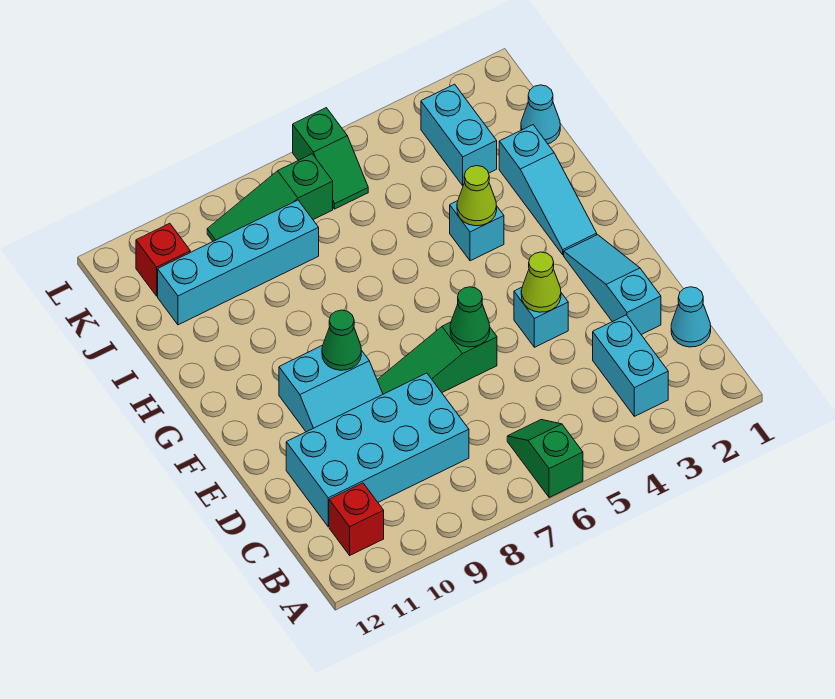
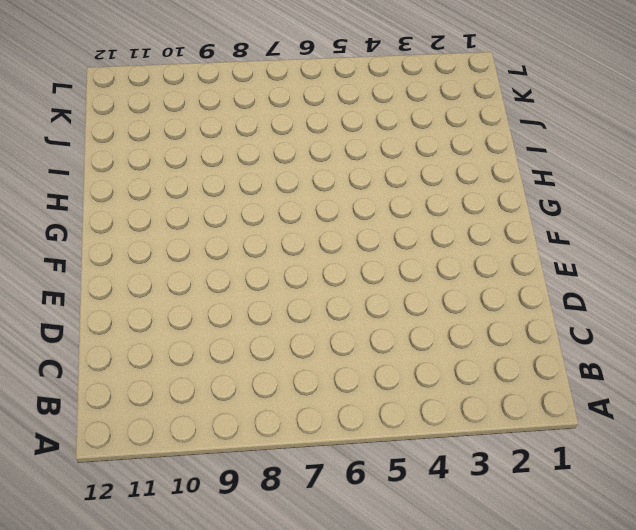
none -> green 1x2 slope [507,420,583,497]
none -> cyan 1x2 brick [593,315,668,416]
none -> red 1x1 brick [329,483,384,555]

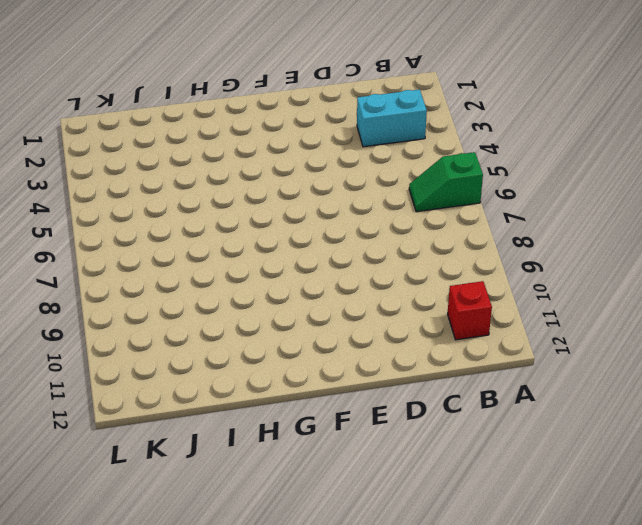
none -> cyan 1x1 cone [671,287,711,347]
none -> cyan 2x4 brick [286,373,469,527]
none -> cyan 1x3 slope [564,235,661,335]

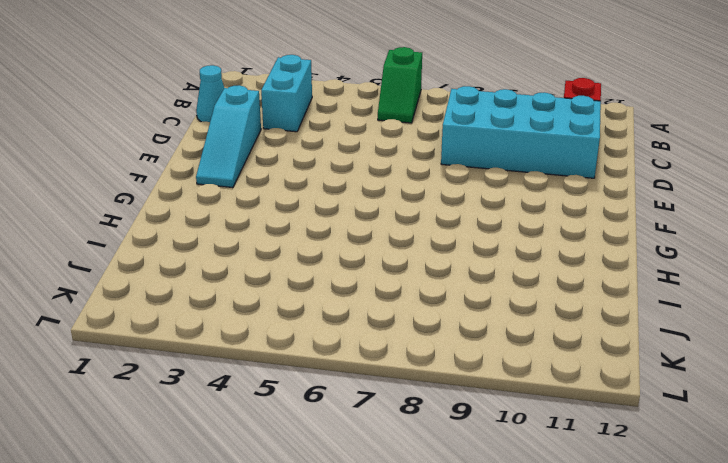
none -> cyan 1x1 brick [514,287,568,347]
none -> green 1x3 slope [377,322,497,394]
none -> cyan 2x2 slope [279,346,383,432]

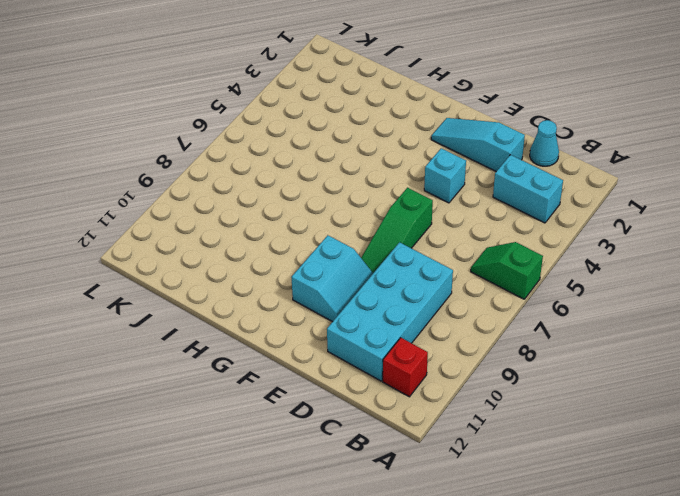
none -> cyan 1x3 slope [499,125,597,255]
none -> cyan 1x1 brick [450,201,504,261]
none -> cyan 1x1 cone [521,85,560,144]

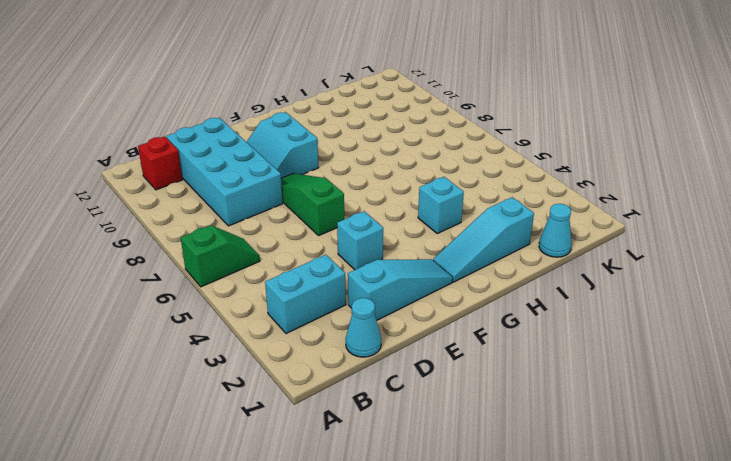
none -> cyan 1x2 brick [421,84,497,186]
none -> cyan 1x4 brick [158,200,319,325]
none -> green 1x2 slope [293,108,368,209]

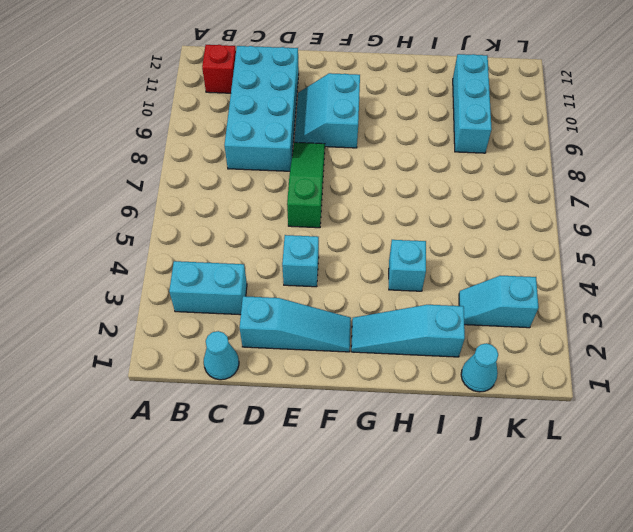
cyan 1x2 slope [459,276,539,328] -> cyan 1x2 brick [421,84,497,186]
cyan 1x3 brick [453,54,492,153] -> cyan 1x4 brick [158,200,319,325]
none -> green 1x2 slope [507,420,583,497]
none -> green 1x2 slope [293,108,368,209]
none -> green 1x3 slope [207,154,333,241]

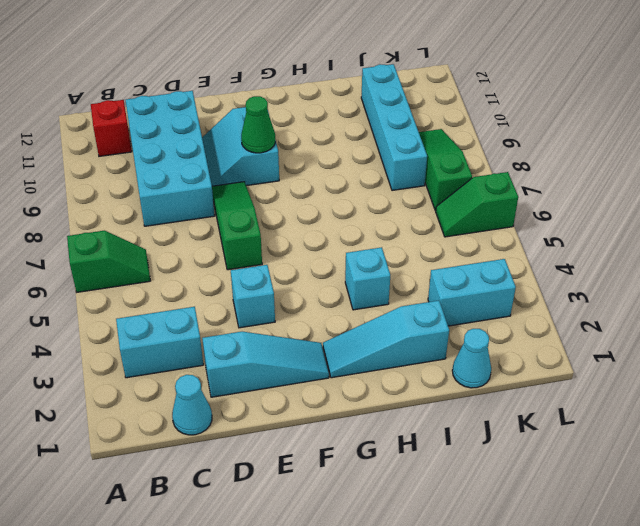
none -> red 1x1 brick [136,223,190,296]
none -> lime 1x1 cone [521,252,561,312]
none -> green 1x1 cone [450,287,490,347]

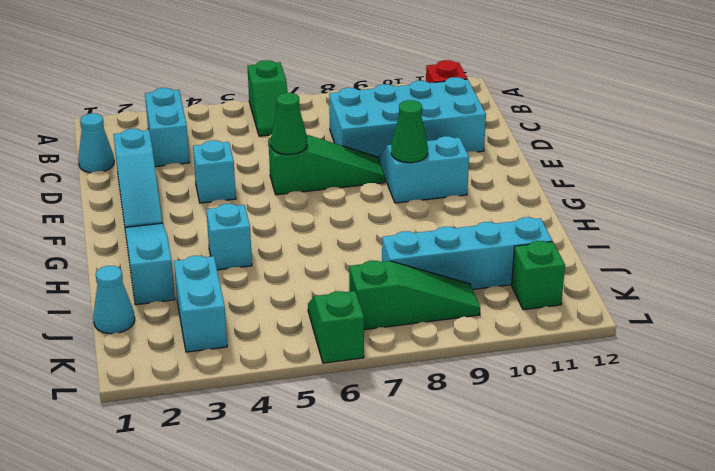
green 1x1 brick [512,241,565,310] -> red 1x1 brick [136,223,190,296]
none -> lime 1x1 cone [521,252,561,312]
none -> lime 1x1 cone [457,166,497,226]

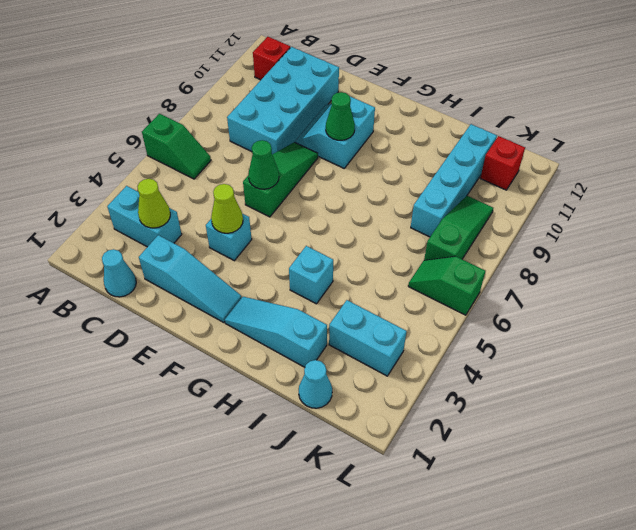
lime 1x1 cone [138,179,170,228] -> lime 1x1 cone moved to [457,166,497,226]

